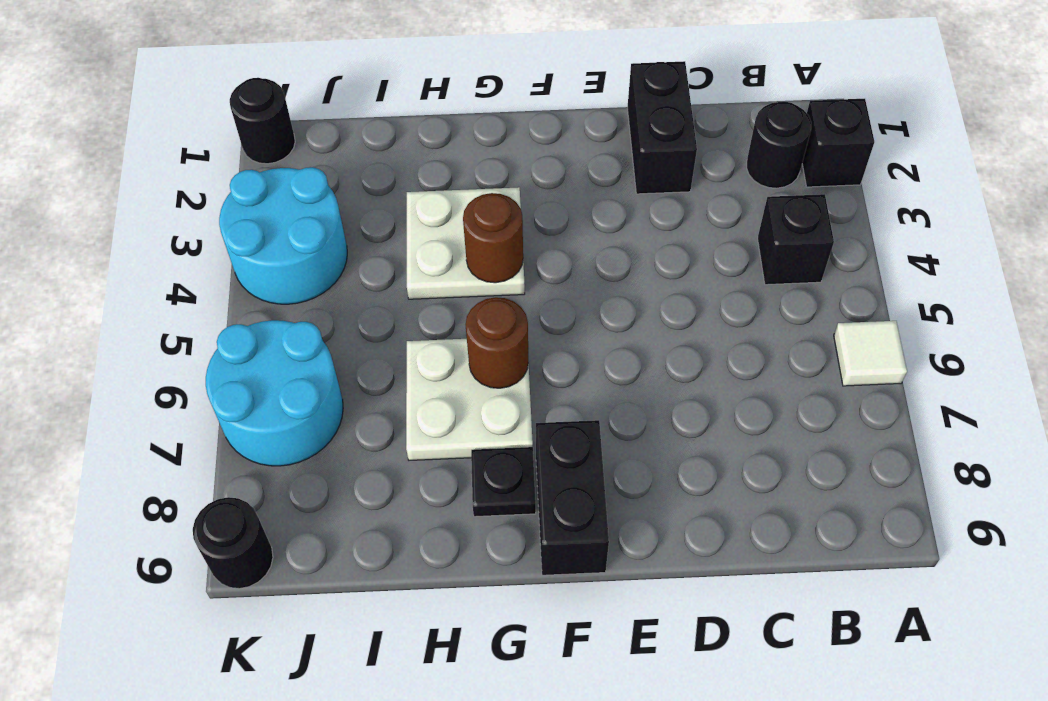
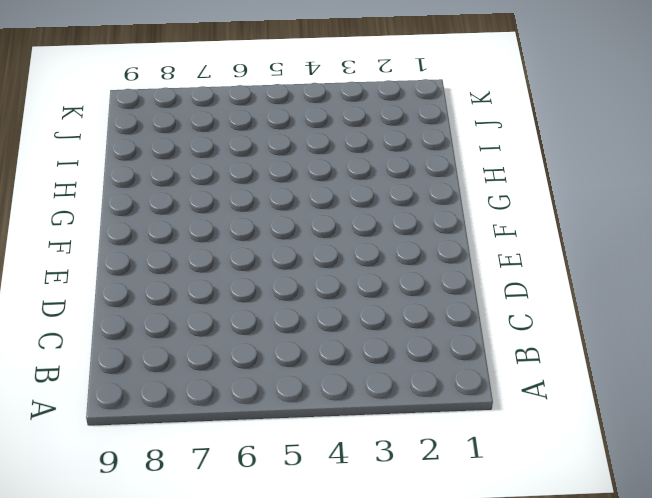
none -> black 1x1 brick [802,99,874,187]
none -> white 1x1 tile [834,321,907,386]
none -> black 1x1 round brick [747,102,811,188]

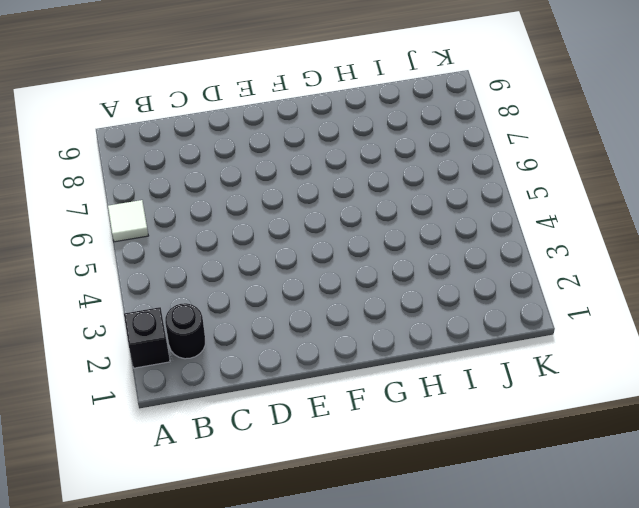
none -> black 1x1 brick [758,194,834,285]
none -> black 1x2 brick [627,61,697,194]
none -> black 1x2 brick [536,420,609,575]

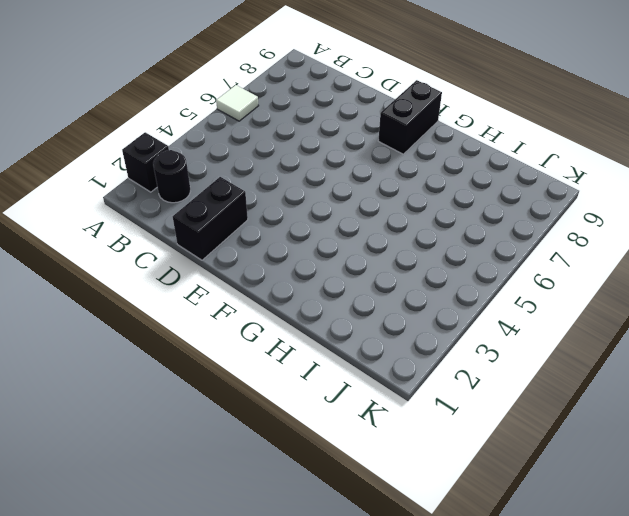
none -> black 1x1 brick [758,194,834,285]
none -> white 2x2 plate [407,187,525,299]
none -> white 2x2 plate [406,339,533,460]

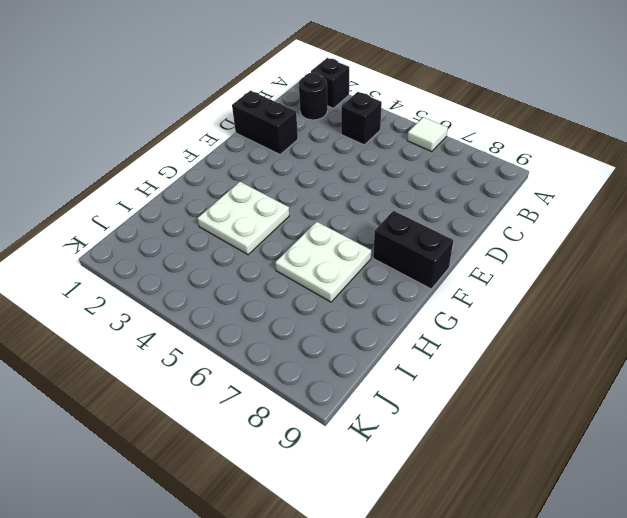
none -> black 1x1 plate [471,447,536,517]
none -> cyan 2x2 round brick [219,167,347,304]
none -> cyan 2x2 round brick [206,320,343,466]

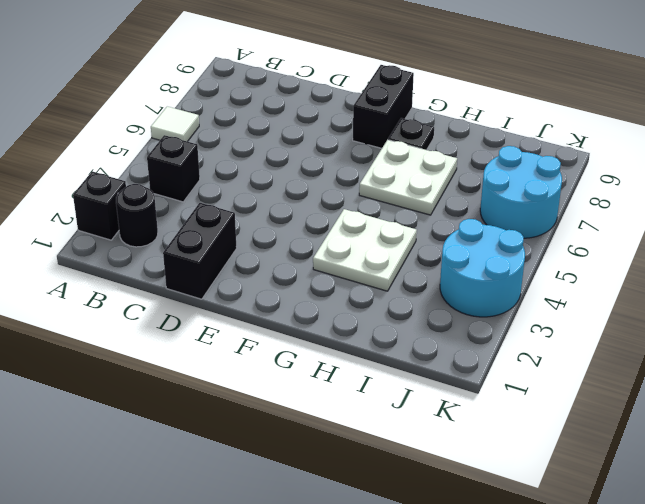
none -> black 1x1 round brick [230,78,295,164]
none -> black 1x1 round brick [193,497,273,589]
none -> brown 1x1 round brick [463,193,523,283]

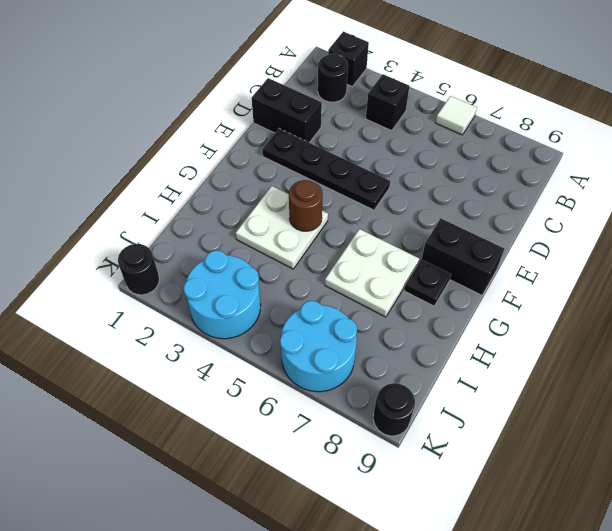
black 1x4 plate [262,129,390,210] -> none
none -> brown 1x1 round brick [466,297,528,388]

